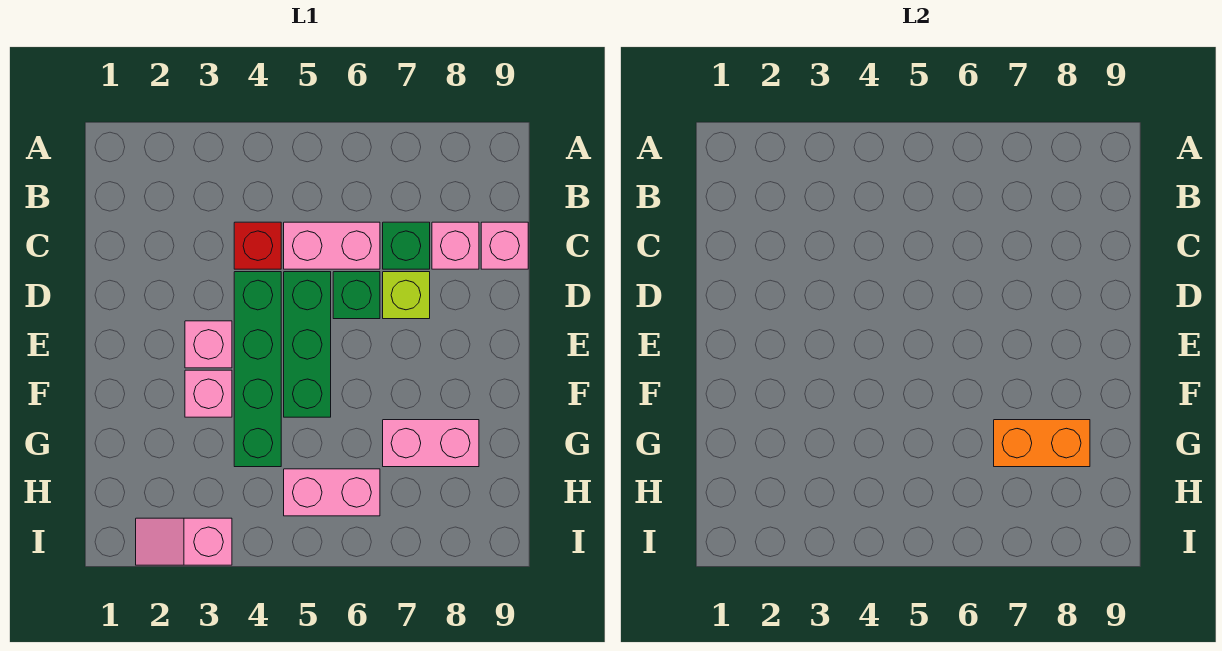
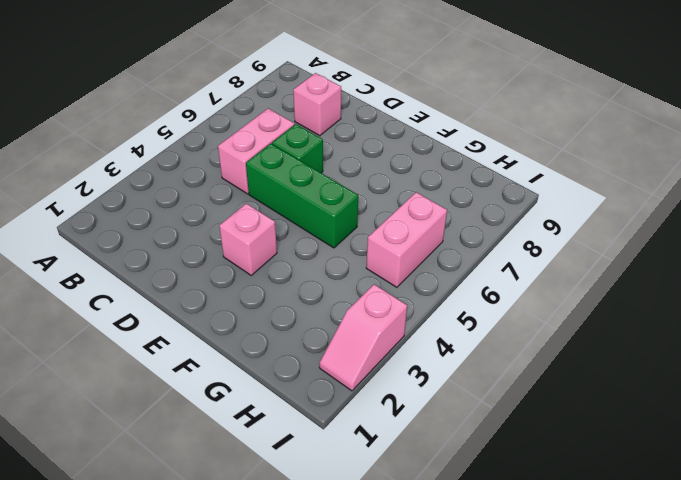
none -> red 1x1 brick [234,222,281,269]
none -> green 1x1 brick [383,222,430,269]
none -> pink 1x1 brick [481,222,528,269]

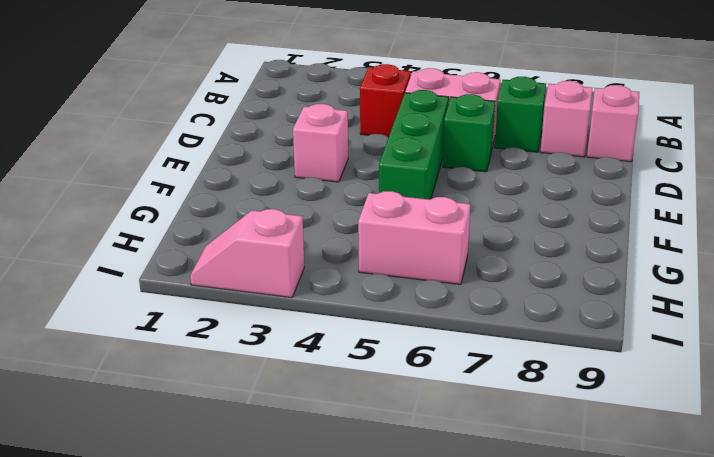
none -> green 1x4 brick [234,272,281,467]
none -> lime 1x1 brick [383,272,430,319]
none -> pink 1x1 brick [185,370,232,417]

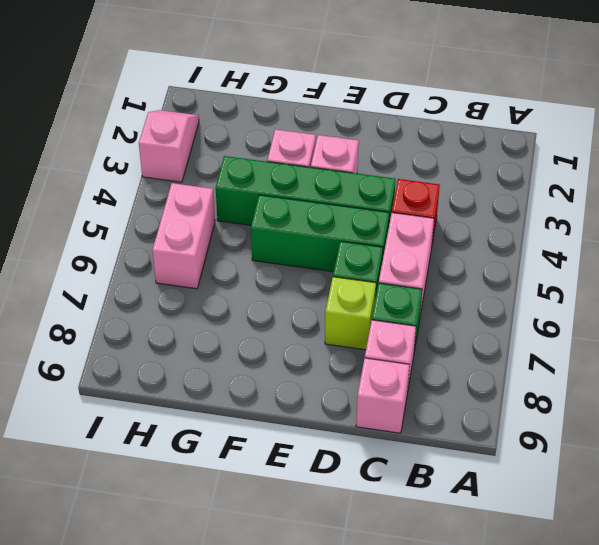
none -> pink 1x2 brick [383,420,479,467]
none -> orange 1x2 brick [994,420,1090,467]

